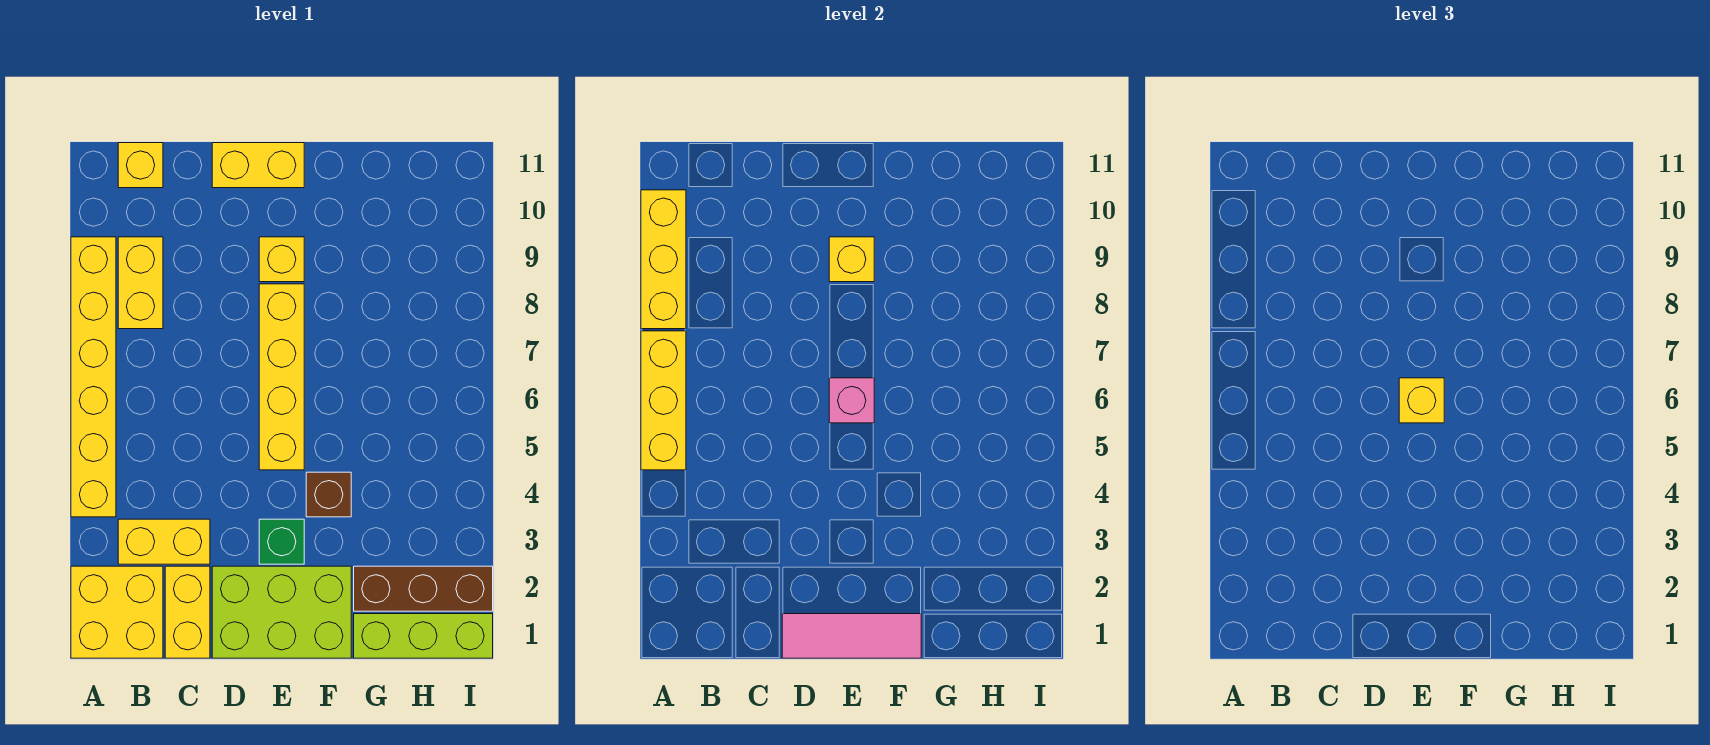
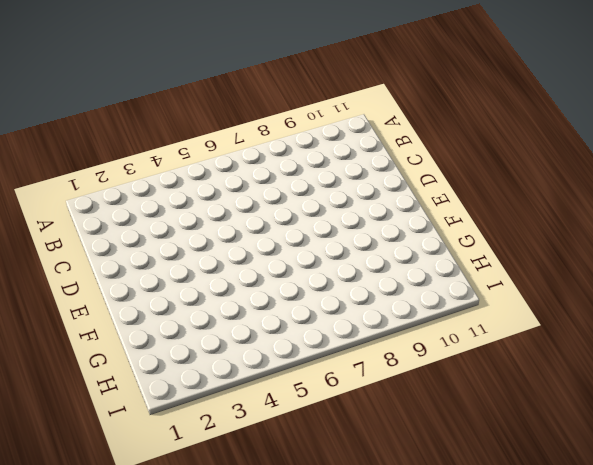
none -> yellow 2x2 brick [71,566,163,658]
none -> yellow 1x6 brick [71,237,116,517]
none -> yellow 1x2 brick [118,519,210,564]

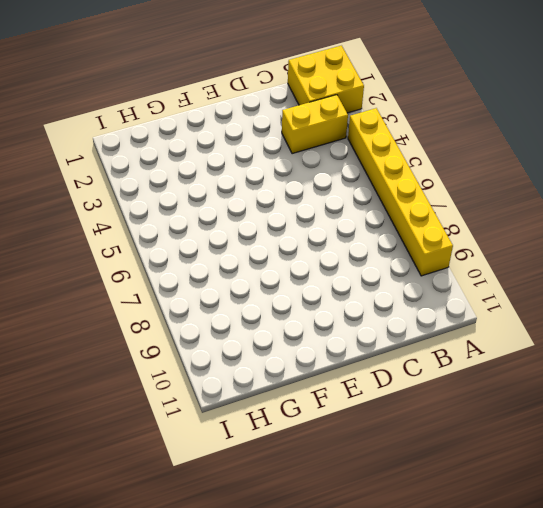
none -> yellow 1x2 brick [118,237,163,329]
none -> yellow 1x1 brick [118,143,163,188]
none -> yellow 1x2 brick [165,566,210,658]

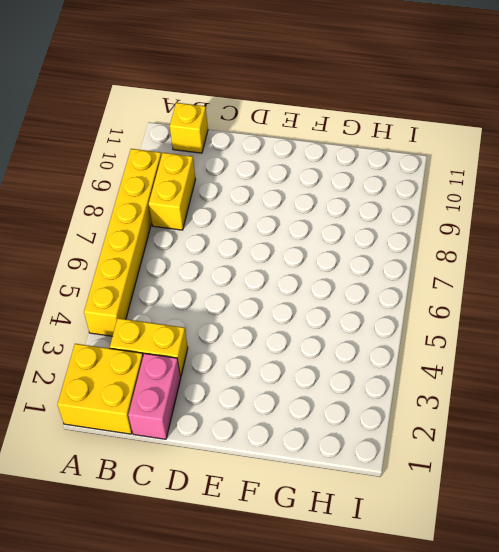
pink 1x2 brick [128,353,181,439] -> yellow 1x2 brick [165,566,210,658]
none -> lime 2x3 brick [212,566,351,658]
none -> yellow 1x2 brick [212,143,304,188]
none -> green 1x1 brick [259,519,304,564]

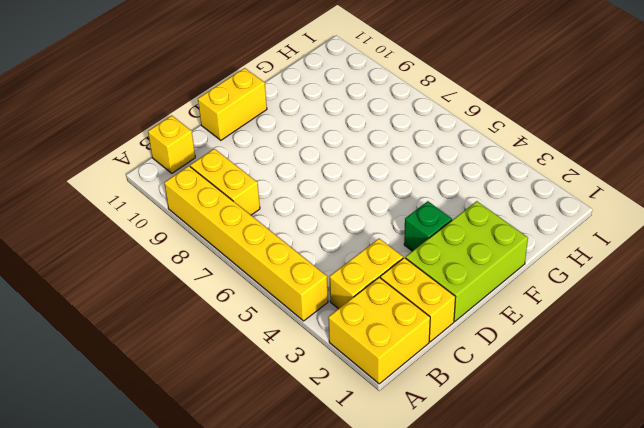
none -> yellow 1x4 brick [259,284,304,470]
none -> yellow 1x1 brick [259,237,304,282]
none -> brown 1x1 brick [306,472,351,517]

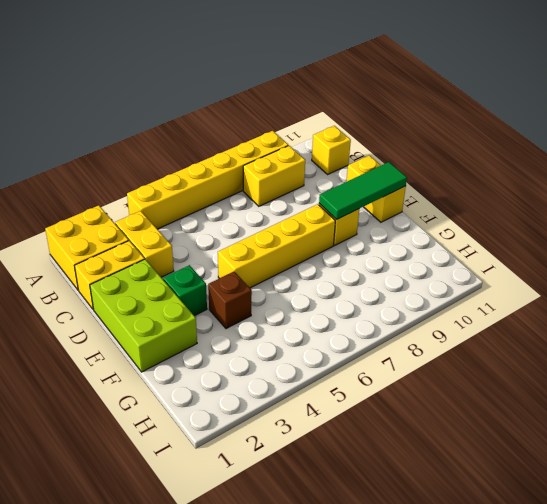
green 1x3 tile [319,162,407,219] -> yellow 1x1 brick [829,237,874,282]
none -> lime 1x3 brick [354,614,493,658]
none -> brown 1x3 brick [354,566,493,611]
none -> yellow 1x3 brick [641,331,686,470]

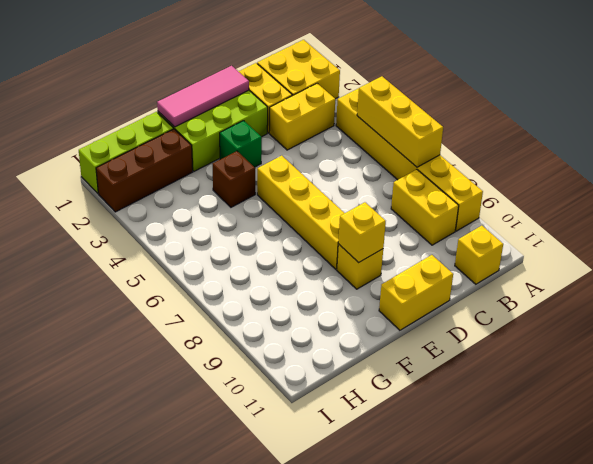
none -> yellow 1x3 brick [641,190,686,329]
none -> pink 1x1 brick [829,378,874,423]
none -> yellow 1x1 brick [1399,378,1444,423]

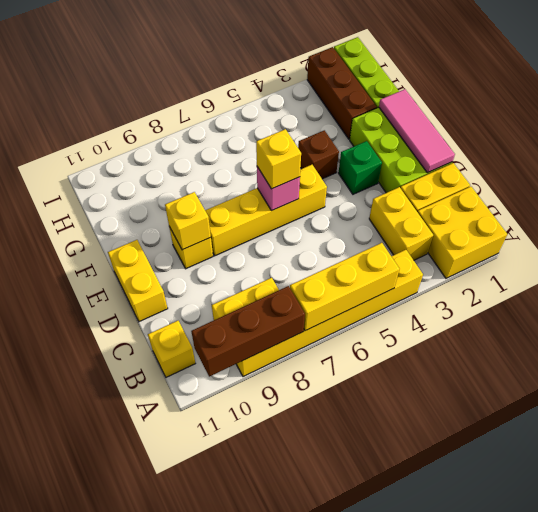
brown 1x3 brick [191,286,305,377] -> yellow 1x3 brick [641,190,686,329]

